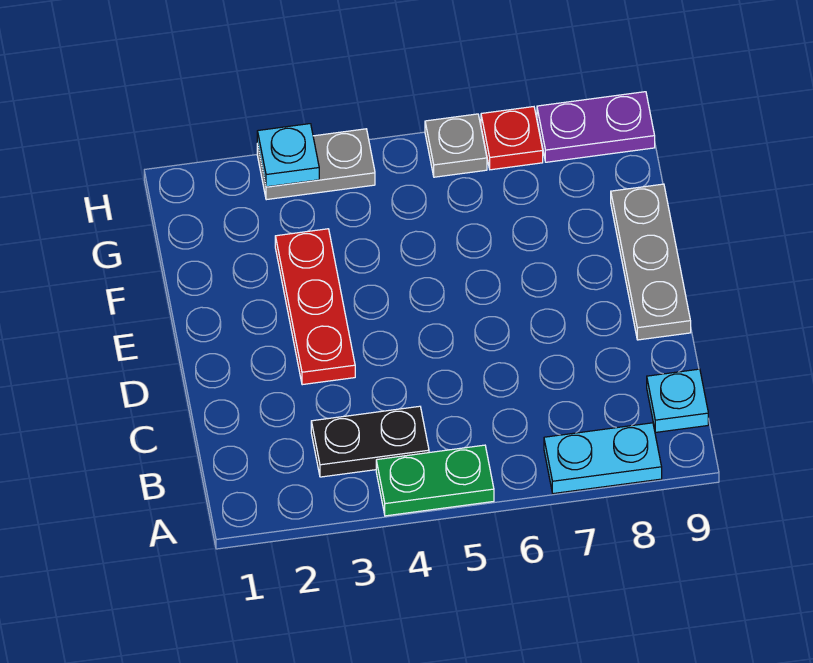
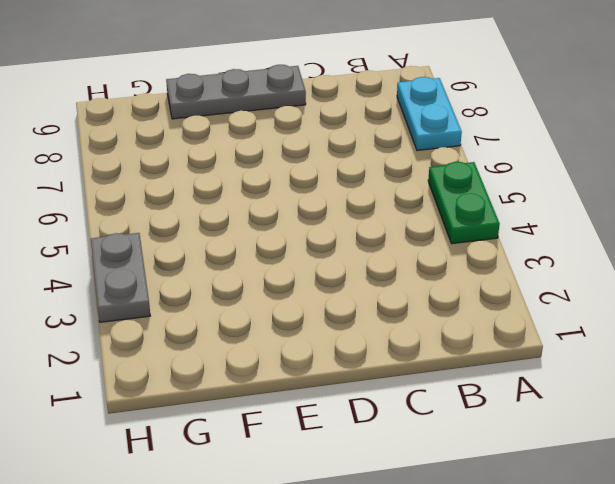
none -> black 1x2 plate [311,406,429,477]
none -> cyan 1x1 plate [647,369,708,432]

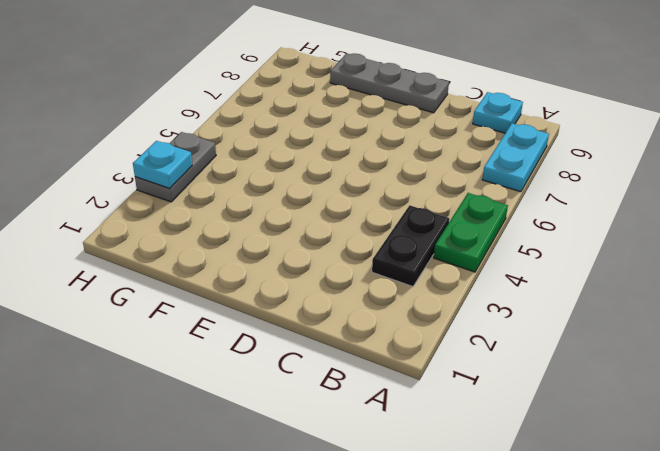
none -> red 1x3 plate [275,229,355,385]
none -> grey 1x1 plate [425,114,487,177]

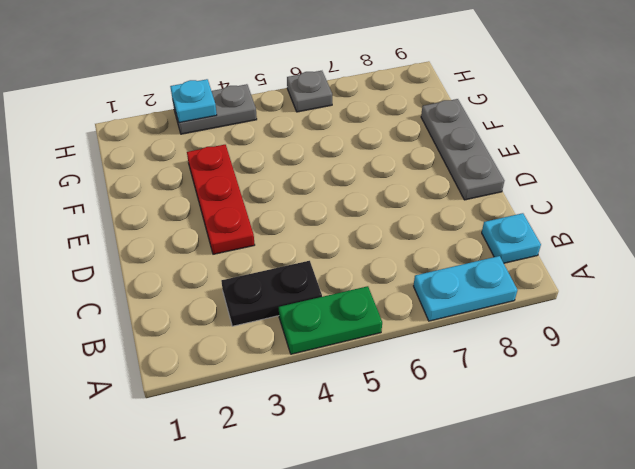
none -> red 1x1 plate [481,107,543,170]
none -> purple 1x2 plate [537,92,655,162]

